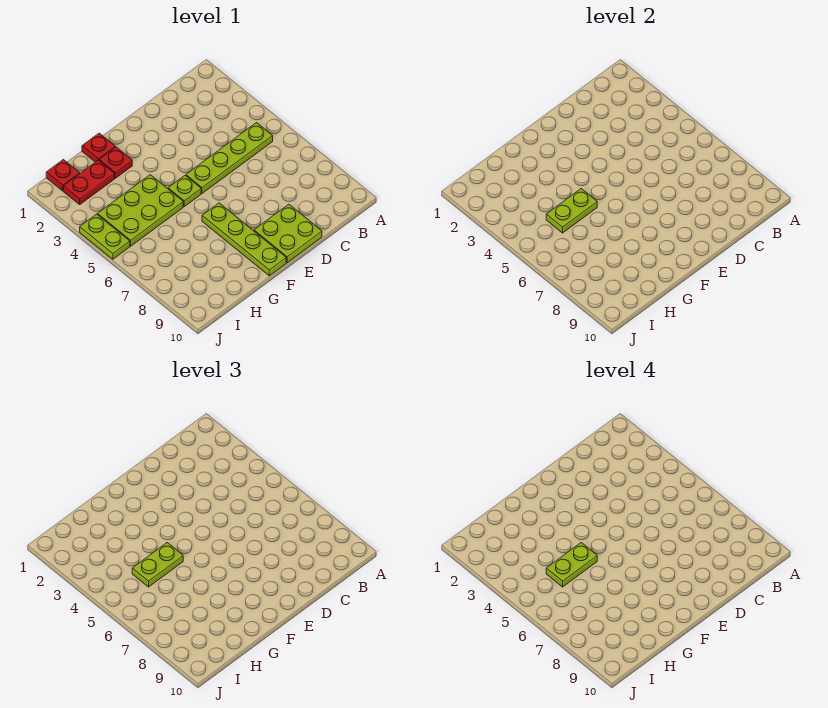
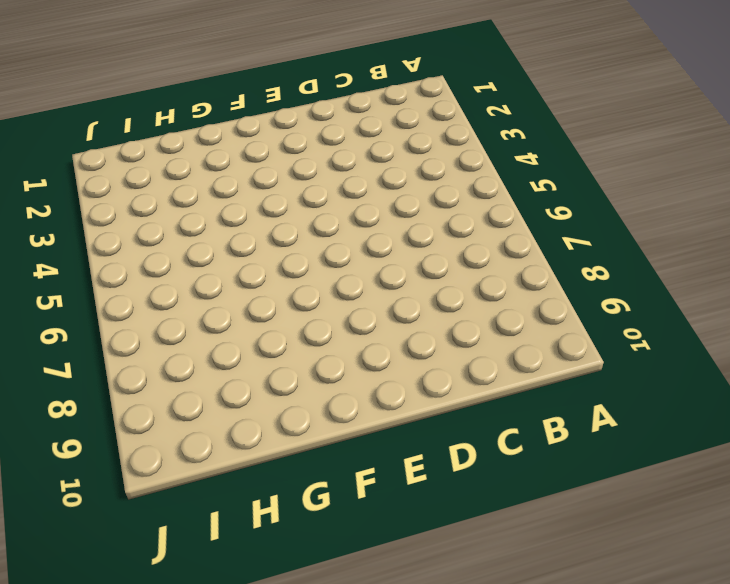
none -> lime 1x4 plate [186,123,273,193]
none -> lime 2x2 plate [254,204,322,262]
none -> lime 1x1 plate [168,175,201,206]

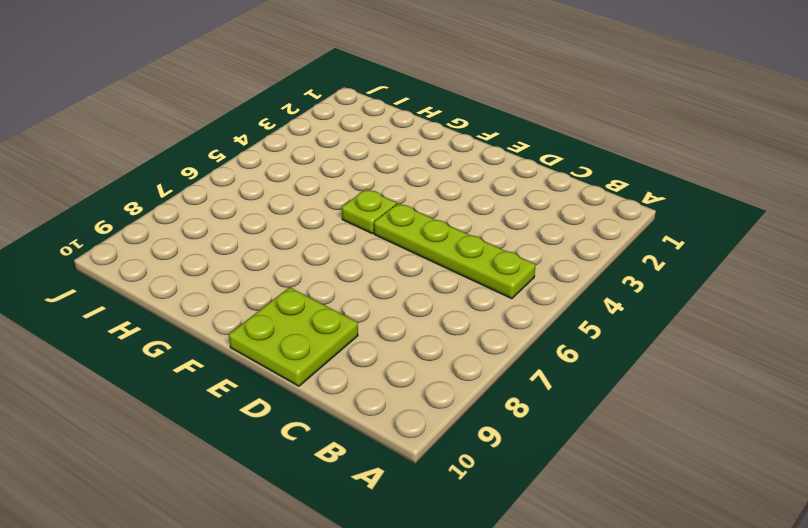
none -> lime 1x4 plate [202,203,286,276]
none -> red 1x1 plate [82,133,115,162]
none -> red 1x1 plate [99,147,132,178]

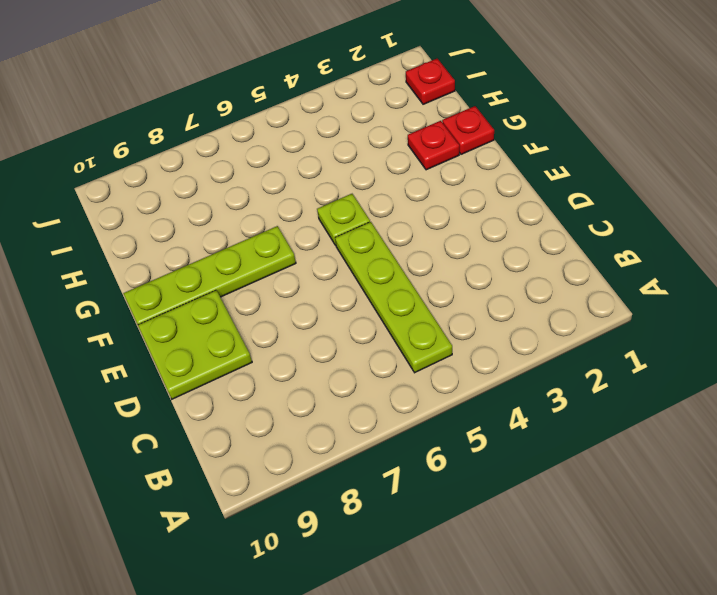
none -> lime 2x3 plate [98,175,183,246]
none -> red 1x2 plate [63,160,115,205]
none -> lime 1x2 plate [80,214,130,259]

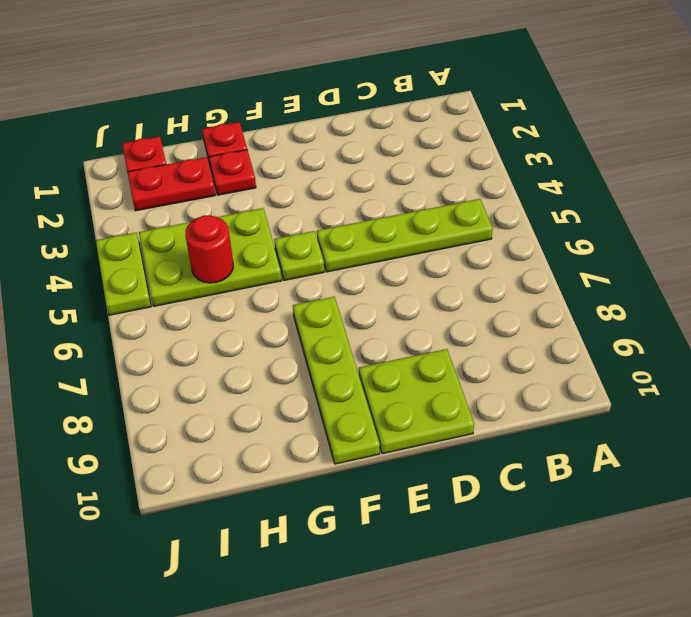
red 1x1 round brick [186,215,233,283] -> lime 1x2 plate [546,189,597,233]
none -> lime 1x2 plate [132,543,183,587]
none -> lime 1x2 plate [546,543,597,587]

